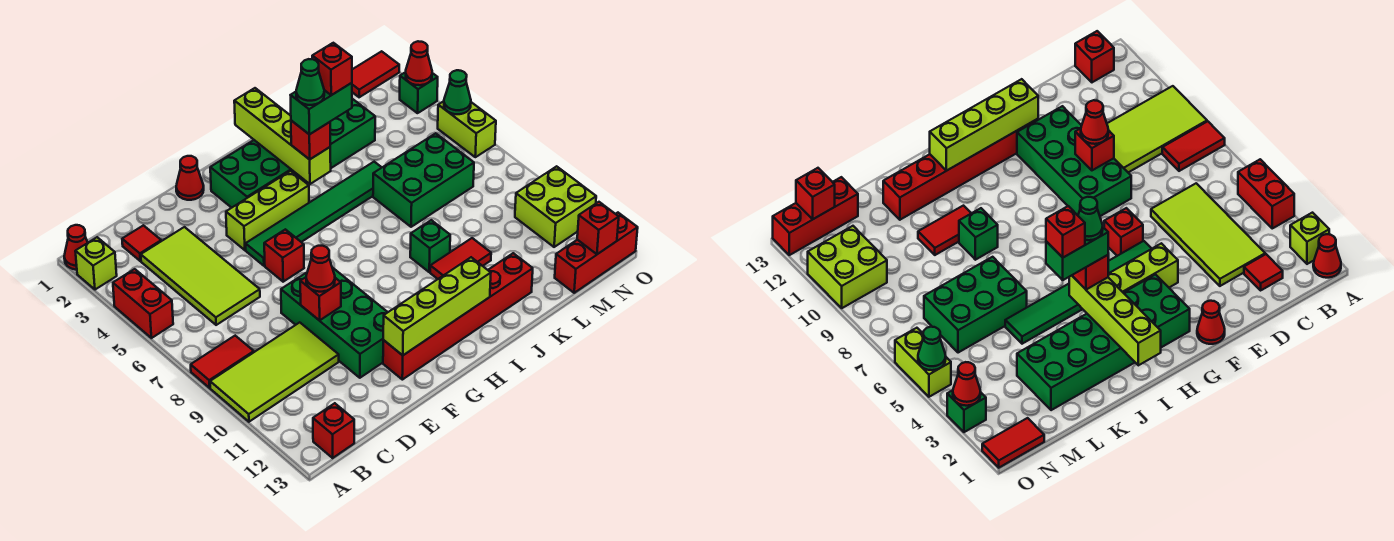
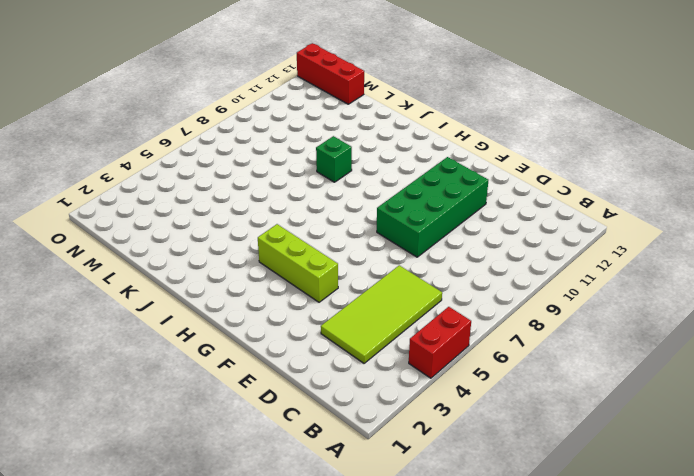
none -> red 1x1 cone [64,225,88,270]
none -> lime 1x1 brick [75,237,117,290]
none -> red 1x2 tile [191,336,254,388]
none -> lime 2x4 tile [210,322,339,422]

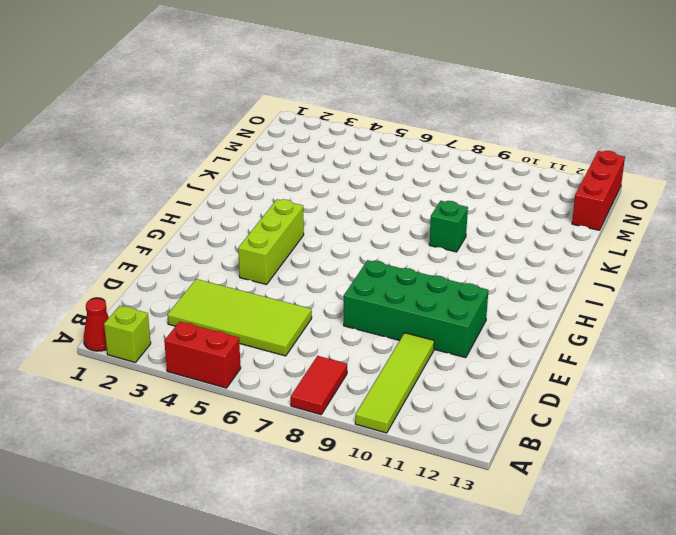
lime 1x4 tile [355,333,434,433] -> lime 2x4 tile [210,322,339,422]
none -> red 1x1 brick [313,403,354,458]
none -> red 1x1 tile [122,225,161,261]
none -> red 1x1 cone [176,156,204,200]
none -> green 1x6 tile [246,162,382,266]

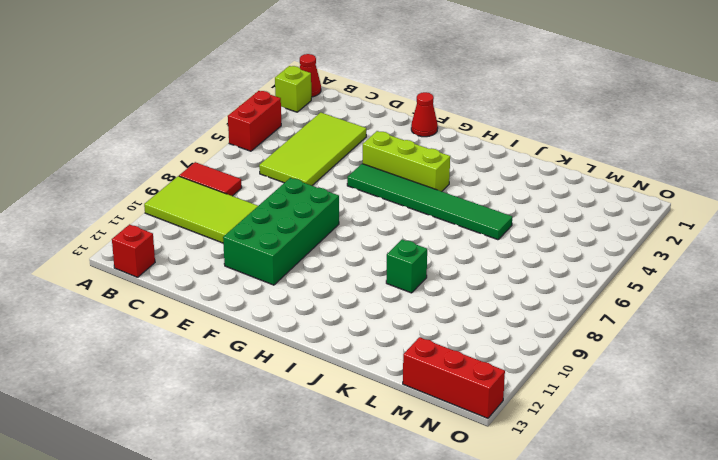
none -> red 1x1 tile [122,225,161,261]
none -> red 1x1 brick [264,229,304,282]
none -> red 1x6 brick [383,253,533,380]
none -> green 2x6 brick [210,99,375,208]

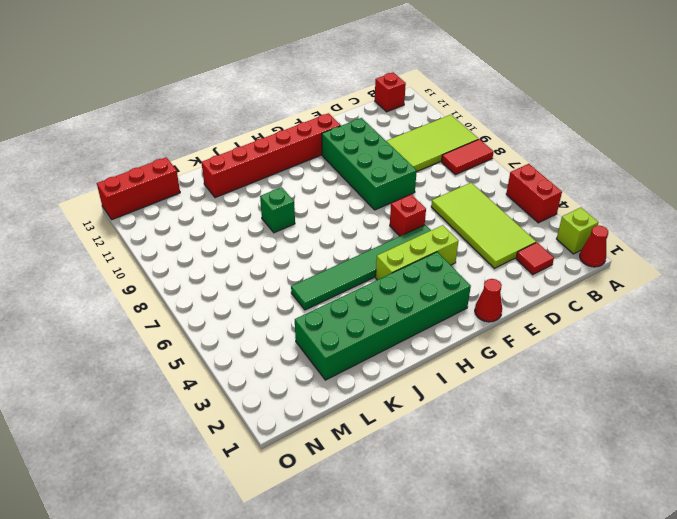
none -> red 1x2 tile [430,238,491,279]
none -> green 2x3 brick [373,133,474,227]
none -> red 1x2 tile [352,51,399,97]
none -> lime 2x2 brick [515,166,596,247]

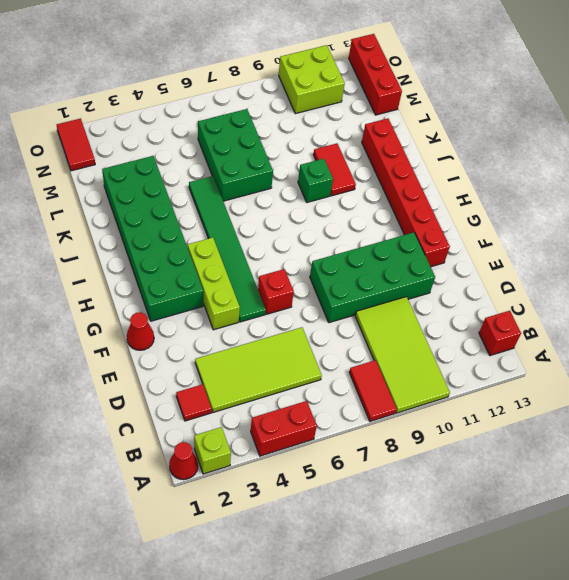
none -> green 1x1 brick [400,72,438,113]
none -> lime 1x2 brick [438,101,496,157]
none -> red 1x1 brick [300,277,341,321]
none -> lime 1x4 brick [383,257,491,355]

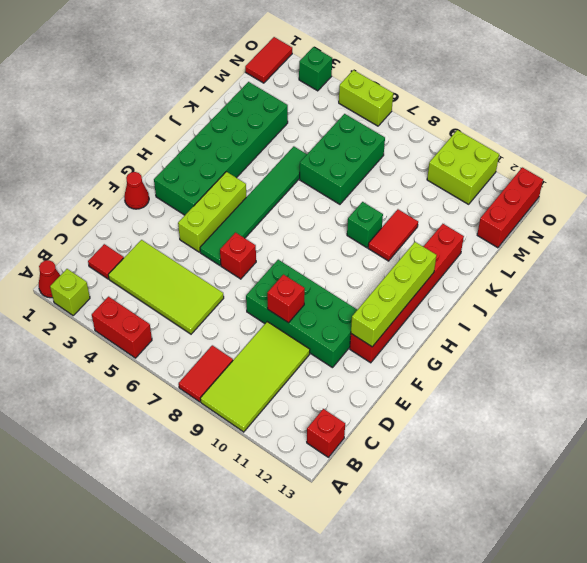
none -> lime 1x4 brick [234,88,331,184]
none -> red 1x1 brick [577,202,619,254]
none -> red 1x1 cone [406,41,432,85]
none -> green 1x1 cone [444,70,471,114]

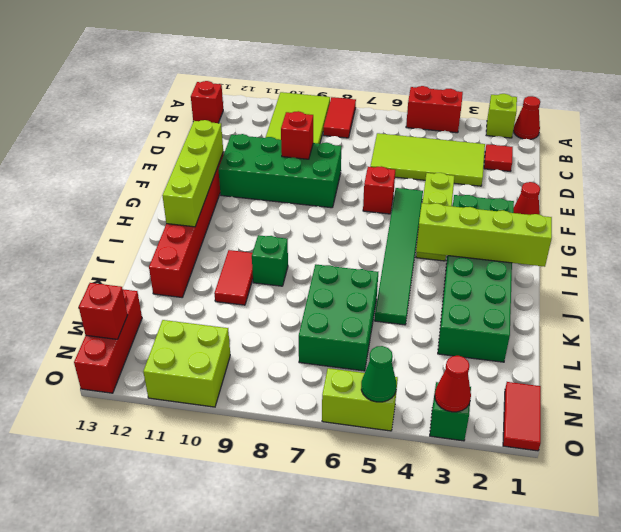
none -> red 1x1 cone [306,246,335,292]
none -> red 1x1 brick [291,121,330,159]
none -> green 1x2 brick [291,83,352,134]
none -> green 1x1 cone [296,59,324,105]

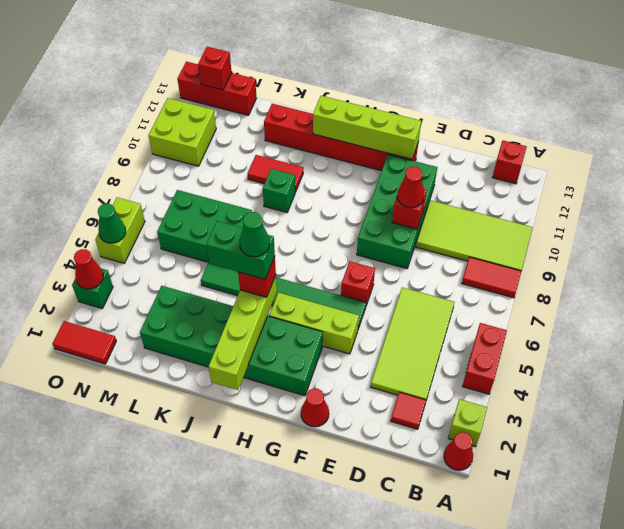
none -> red 1x1 brick [312,43,352,95]

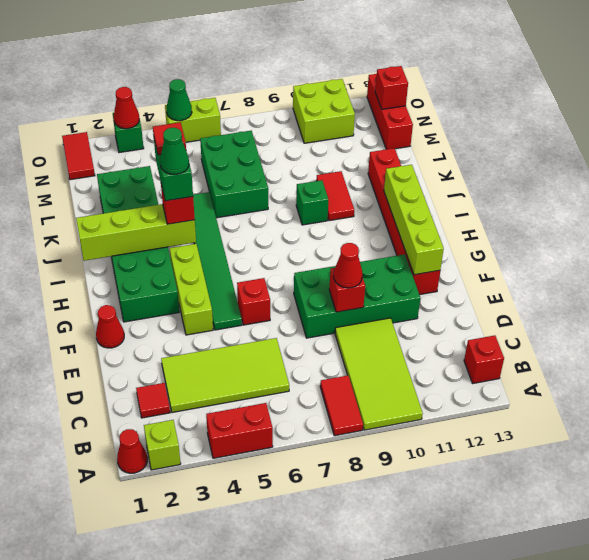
red 1x1 tile [153,122,186,155] -> red 1x1 brick [312,43,352,95]

